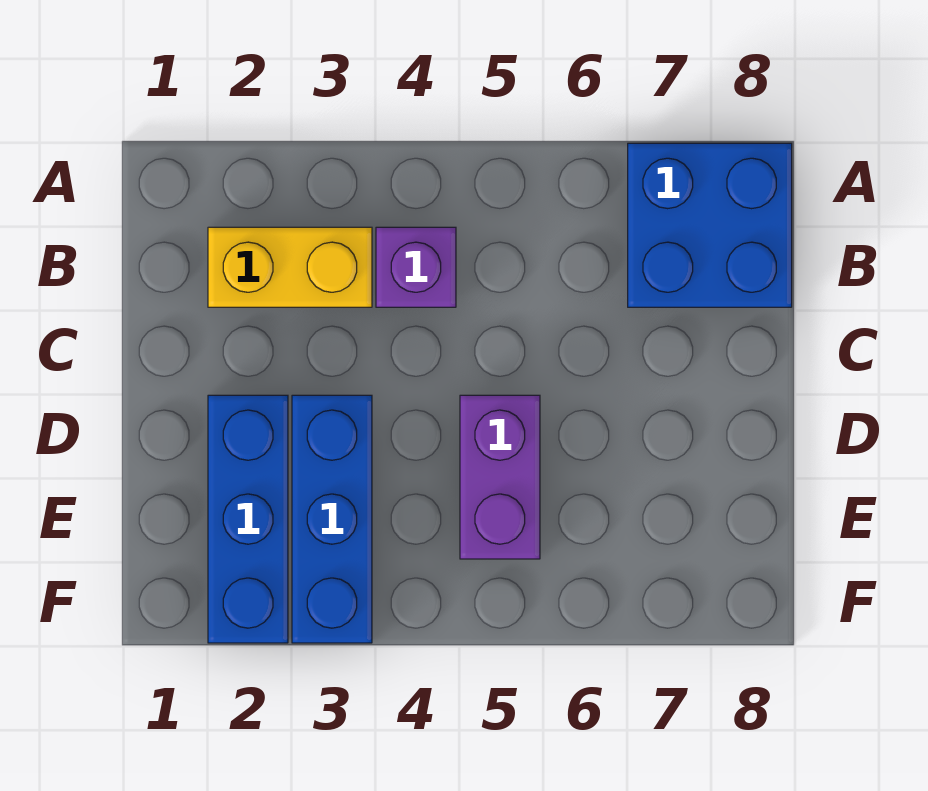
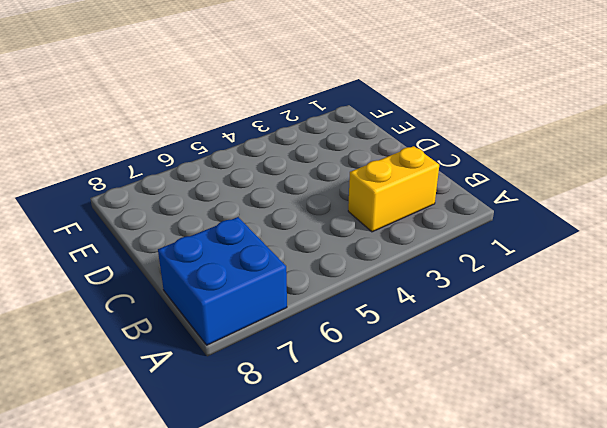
none -> purple 1x1 brick [376,227,456,307]
none -> blue 1x3 brick [208,395,288,643]

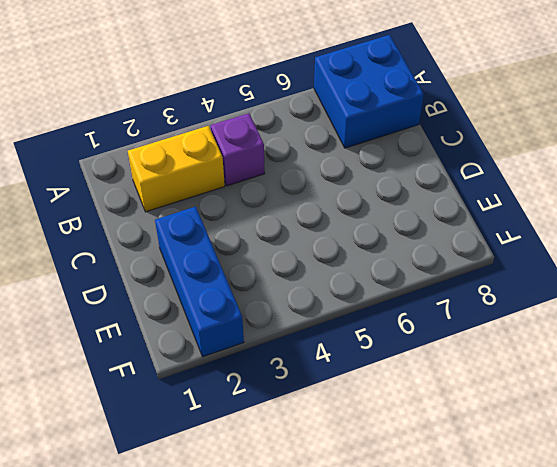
none -> blue 1x3 brick [292,395,372,643]
none -> purple 1x2 brick [460,395,540,559]

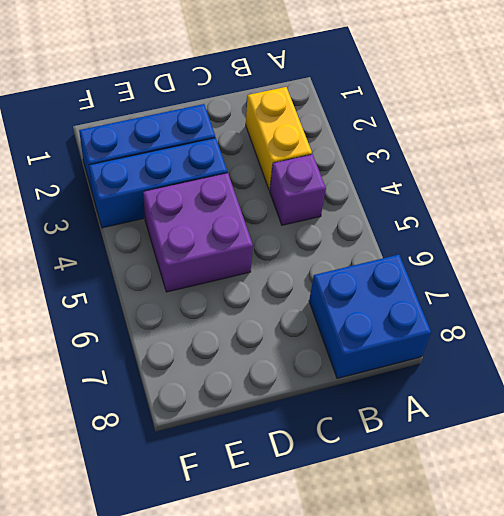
purple 2x2 brick [143,173,253,292] -> purple 1x2 brick [460,395,540,559]

